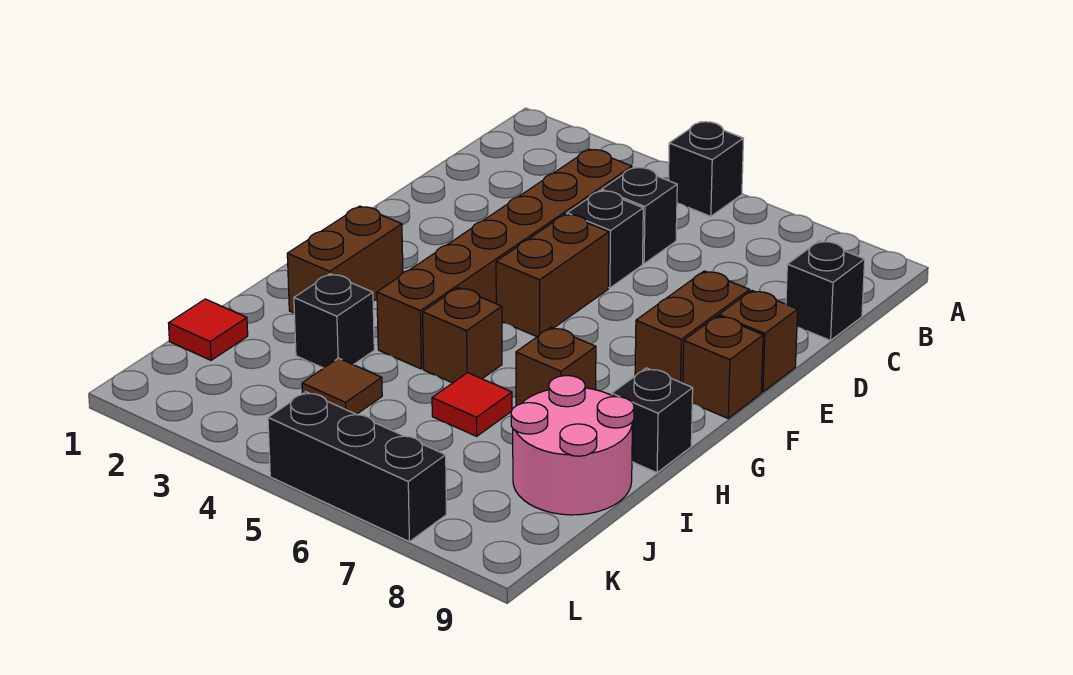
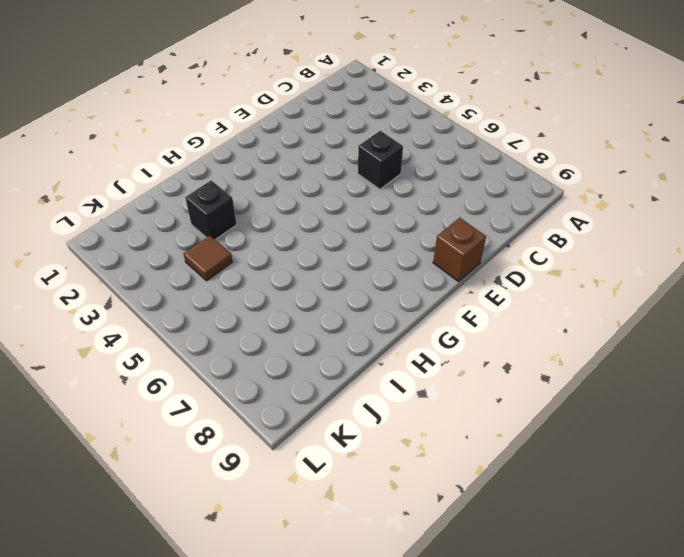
none -> black 1x1 brick [669,122,743,216]
none -> brown 1x6 brick [377,149,632,369]
none -> black 1x1 brick [602,167,677,264]

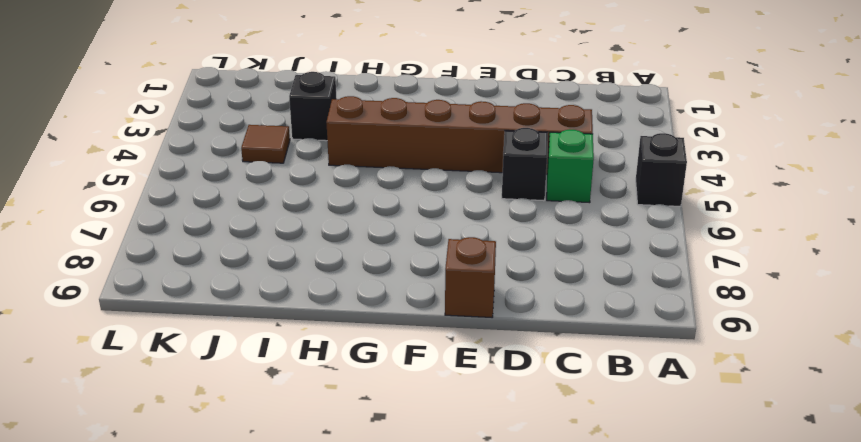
green 1x1 brick [547,129,594,203] -> black 1x1 brick [602,167,677,264]
none -> black 1x1 brick [786,241,865,341]
none -> brown 1x2 brick [496,214,609,337]
none -> brown 1x2 brick [635,271,749,383]

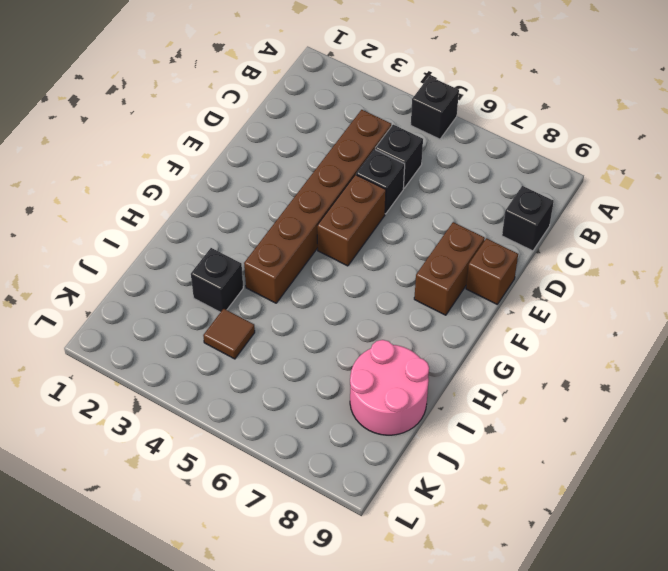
none -> brown 1x1 brick [683,316,763,418]
none -> brown 1x2 brick [287,206,403,313]
none -> brown 1x1 brick [423,288,502,383]

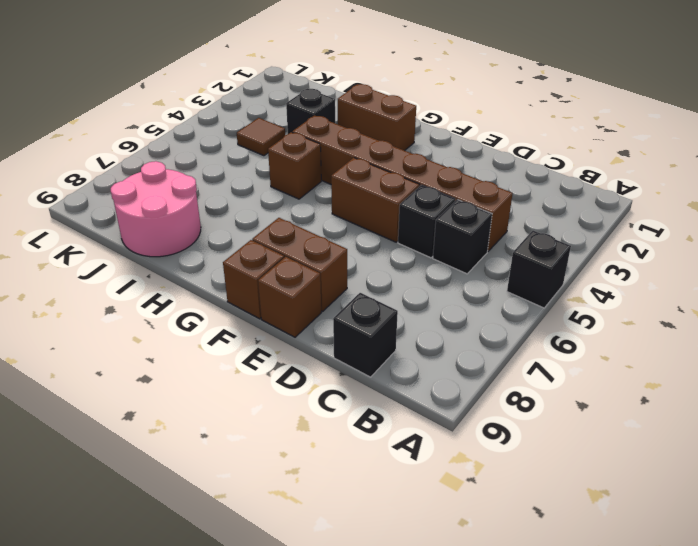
none -> brown 1x1 brick [516,327,596,406]
none -> black 1x1 brick [612,368,693,473]
none -> red 1x1 tile [432,373,512,436]

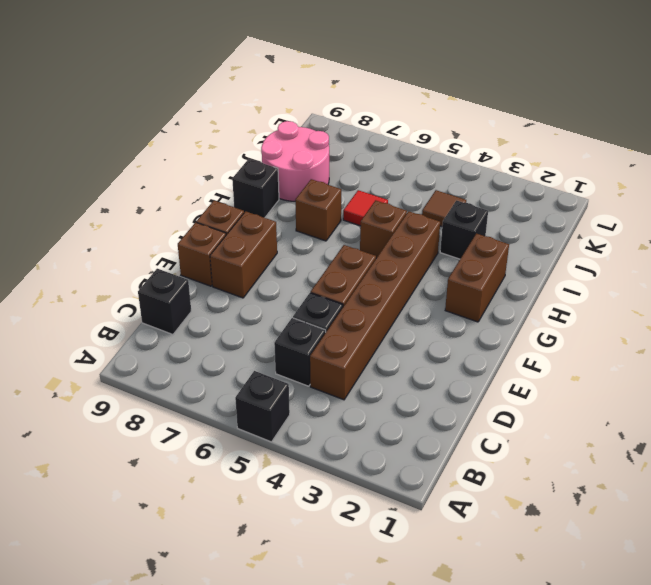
none -> red 1x1 tile [169,299,248,360]
none -> black 1x3 brick [268,392,446,542]

